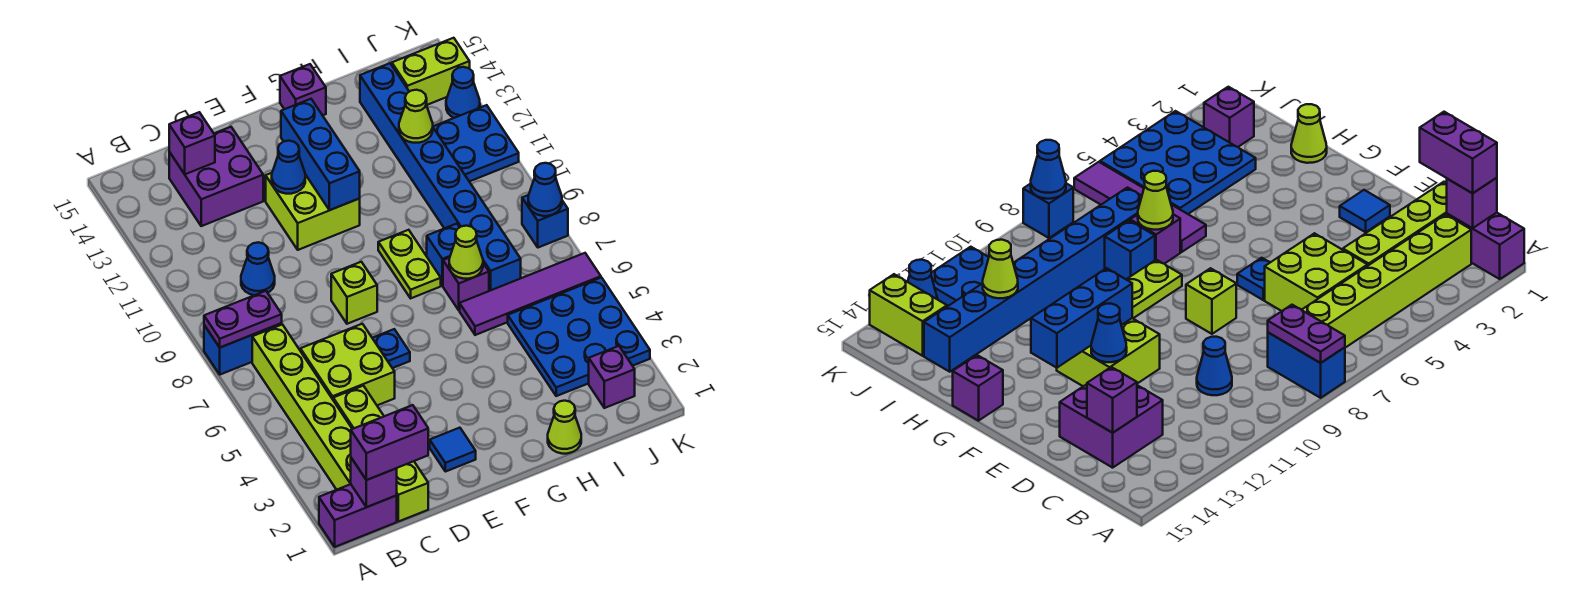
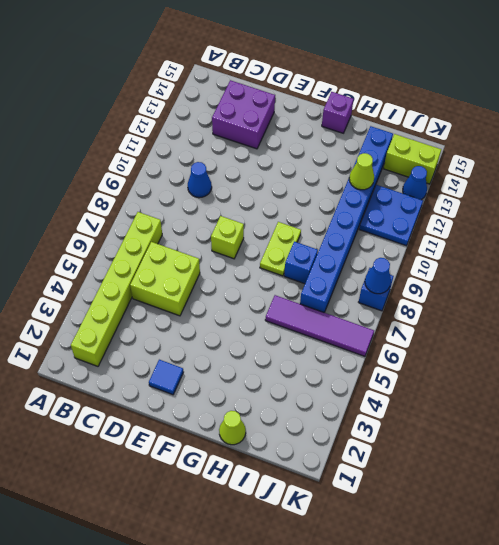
none -> purple 1x2 brick [319,484,397,547]
none -> blue 1x2 brick [204,323,282,375]
none -> lime 1x4 brick [333,386,428,522]
none -> blue 1x1 plate [373,329,410,368]

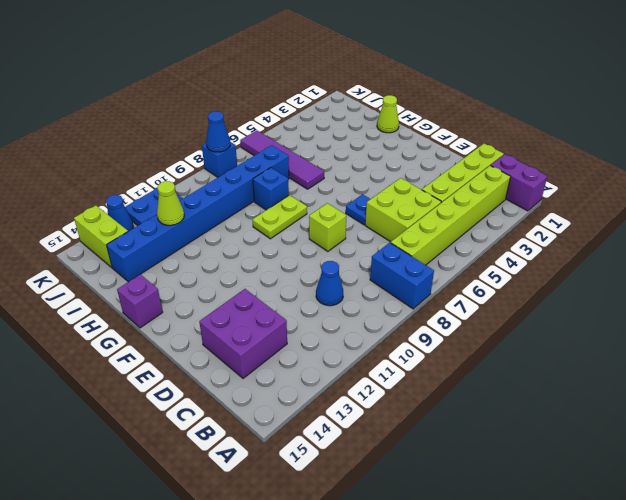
none -> blue 1x1 tile [430,428,476,472]
none -> lime 2x2 brick [266,173,360,250]
none -> purple 1x1 brick [443,258,489,310]
none -> blue 3x3 plate [508,278,650,396]

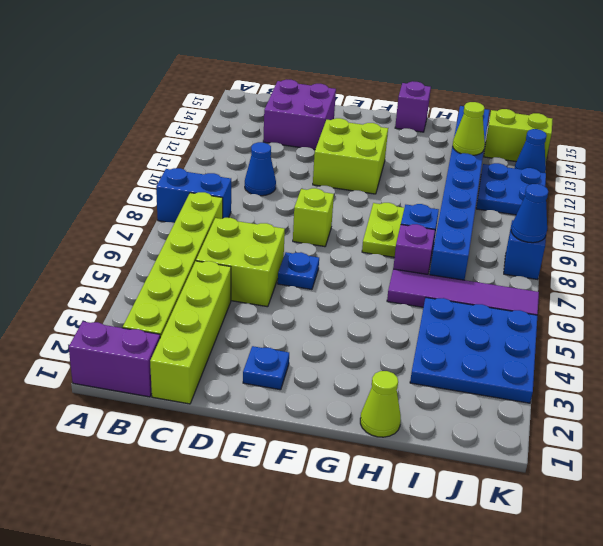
blue 1x1 plate [243,346,289,390] -> blue 1x1 tile [430,428,476,472]
none -> purple 1x1 brick [589,346,635,408]
none -> purple 1x2 plate [204,291,282,347]
none -> purple 1x1 brick [351,458,397,507]
none -> purple 1x1 brick [169,112,215,174]

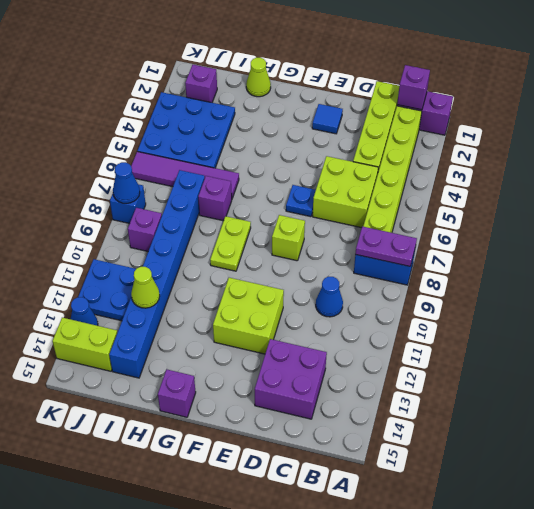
purple 1x1 brick [128,208,162,251] -> purple 1x1 brick moved to [169,112,215,174]
none -> blue 1x1 brick [427,224,460,286]
none -> blue 1x1 cone [272,141,305,194]
none -> blue 1x3 brick [281,99,360,210]
none -> lime 1x1 cone [449,226,483,279]

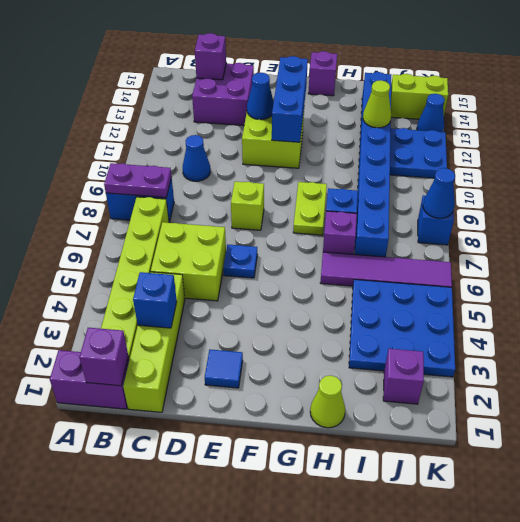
blue 1x1 brick [133,272,177,328] -> none
none -> lime 1x1 cone [449,226,483,279]
none -> purple 1x2 brick [351,405,428,480]

